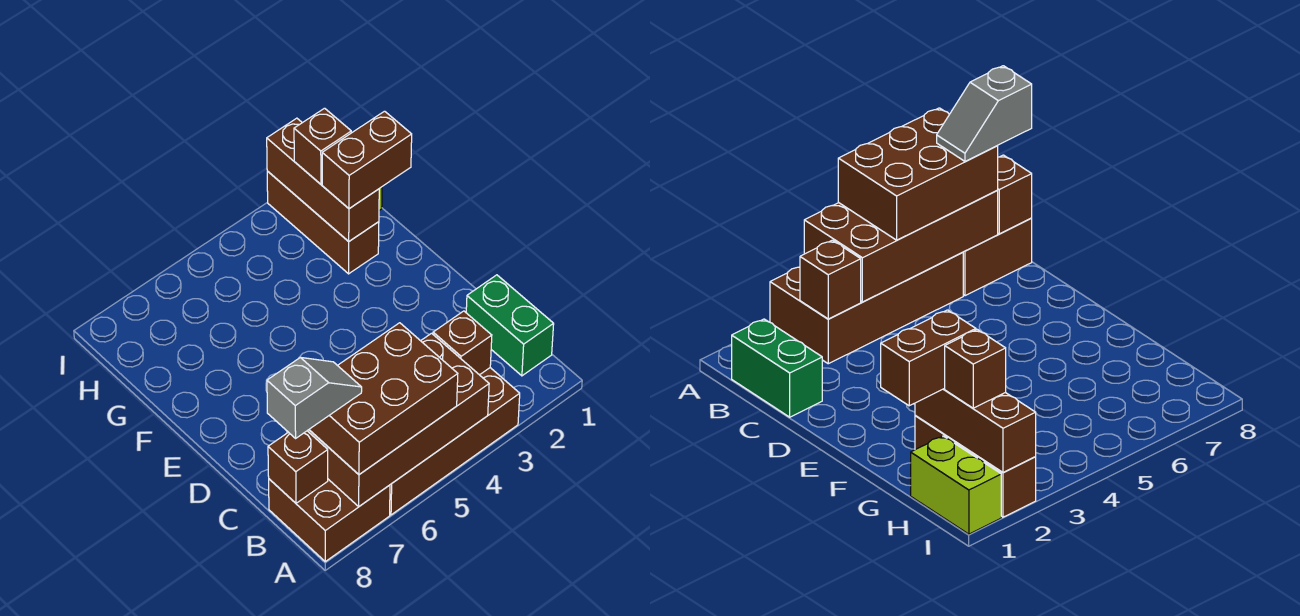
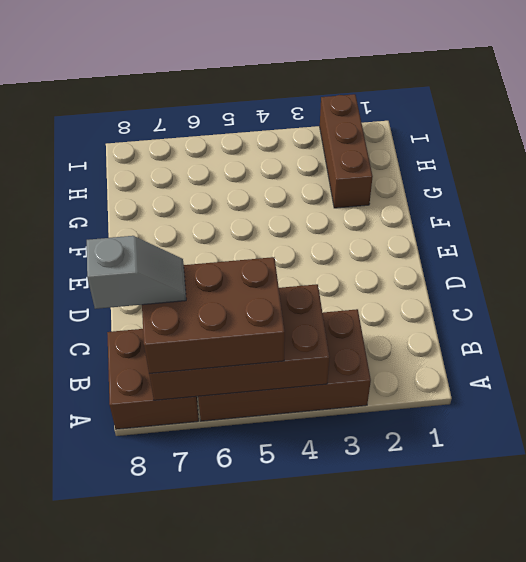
none -> green 1x2 brick [466,275,554,376]
none -> lime 1x2 brick [911,436,1001,534]
none -> brown 1x1 brick [433,311,492,375]

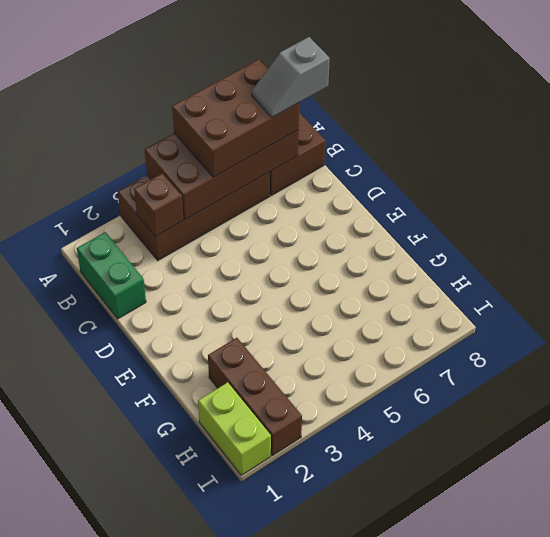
none -> brown 1x1 brick [268,431,328,503]
none -> brown 1x3 brick [267,118,379,241]
none -> brown 1x2 brick [322,111,412,209]

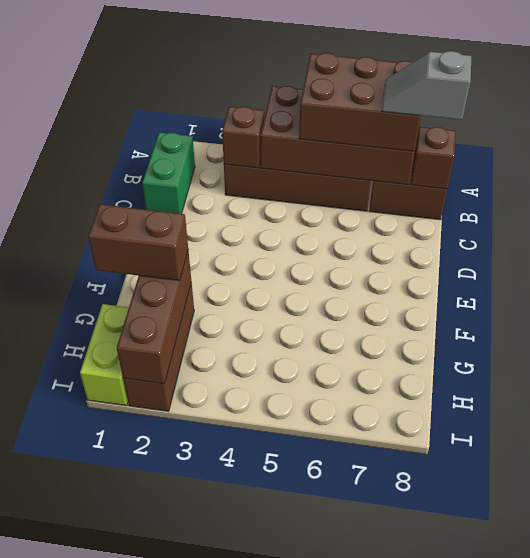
none -> brown 1x1 brick [294,108,351,184]

